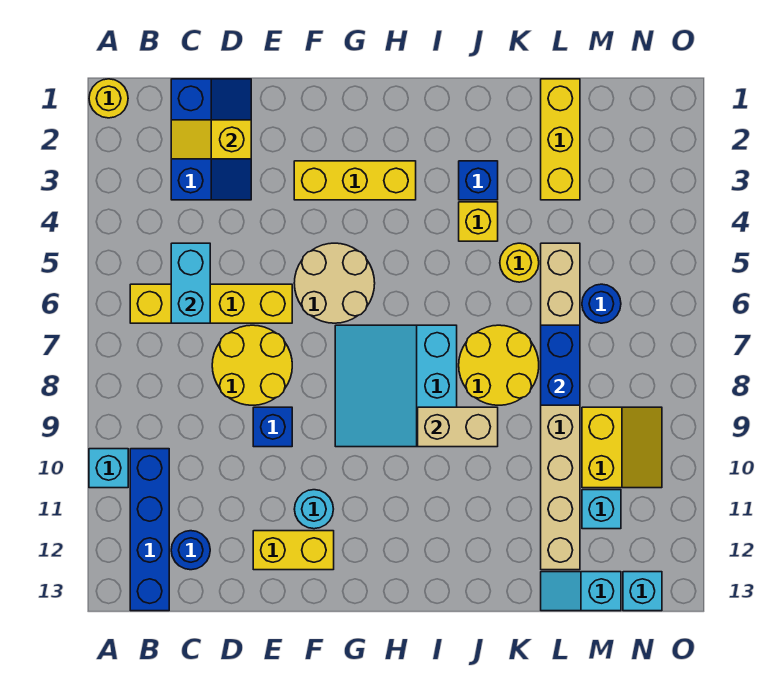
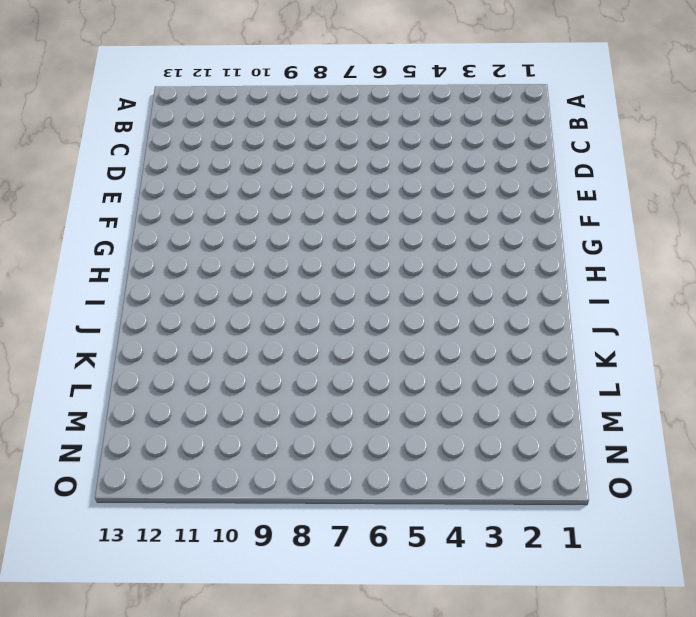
none -> yellow 1x1 round brick [89,79,128,118]
none -> cyan 1x1 brick [89,449,128,488]
none -> yellow 1x4 brick [130,284,292,323]

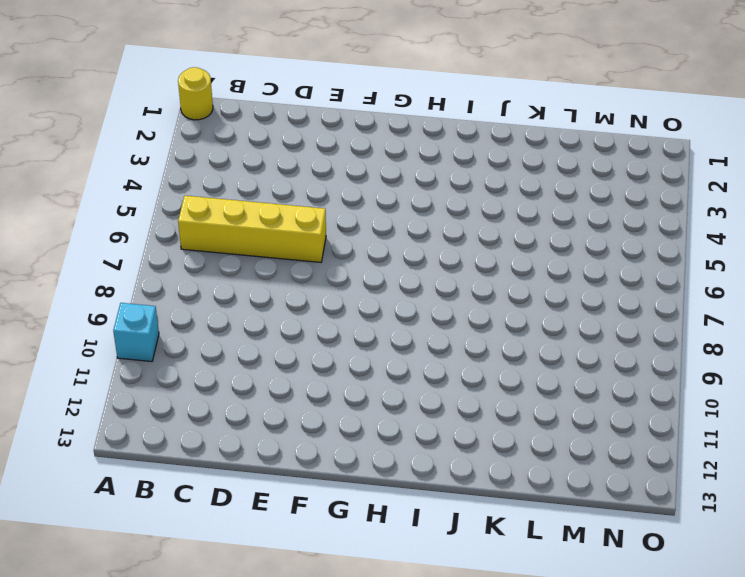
none -> blue 1x4 brick [130,449,169,611]
none -> blue 2x3 slope [171,79,251,200]
none -> blue 1x1 round brick [171,531,210,570]

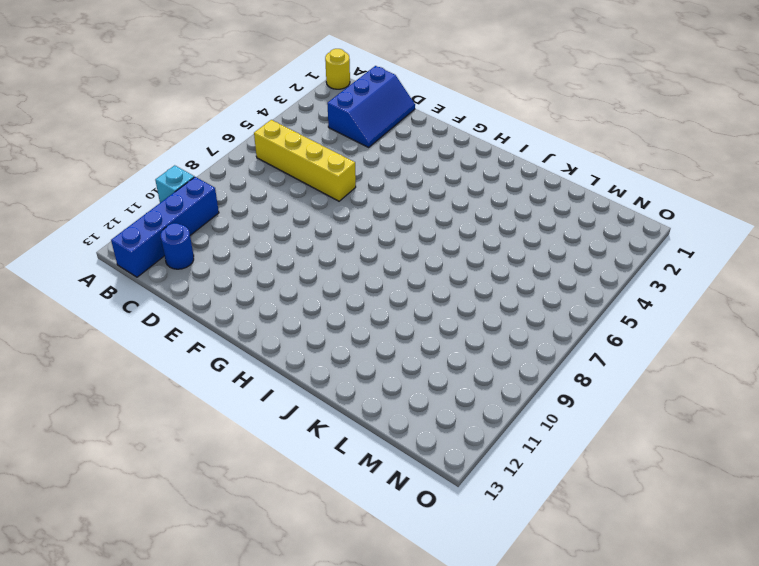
none -> yellow 2x2 round brick [212,325,292,405]
none -> blue 1x1 brick [253,407,292,447]
none -> yellow 1x2 brick [253,531,334,570]

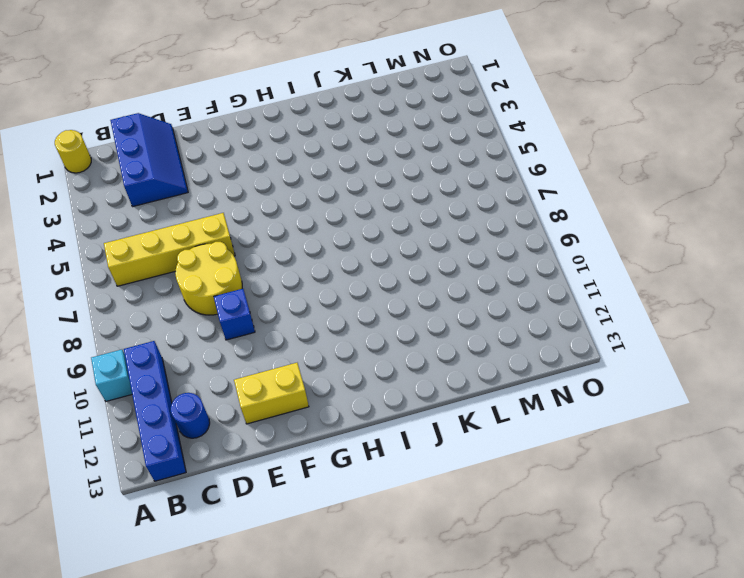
none -> yellow 1x3 brick [294,161,416,200]
none -> tan 2x2 round brick [294,243,375,323]
none -> cyan 1x1 round brick [294,490,333,529]

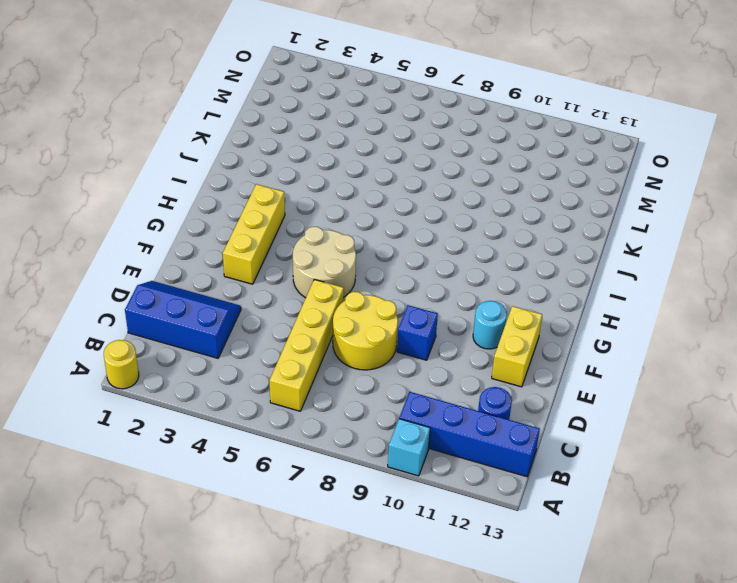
none -> cyan 3x3 slope [335,325,457,447]
none -> blue 1x1 brick [459,161,498,200]
none -> yellow 1x1 brick [459,202,498,241]

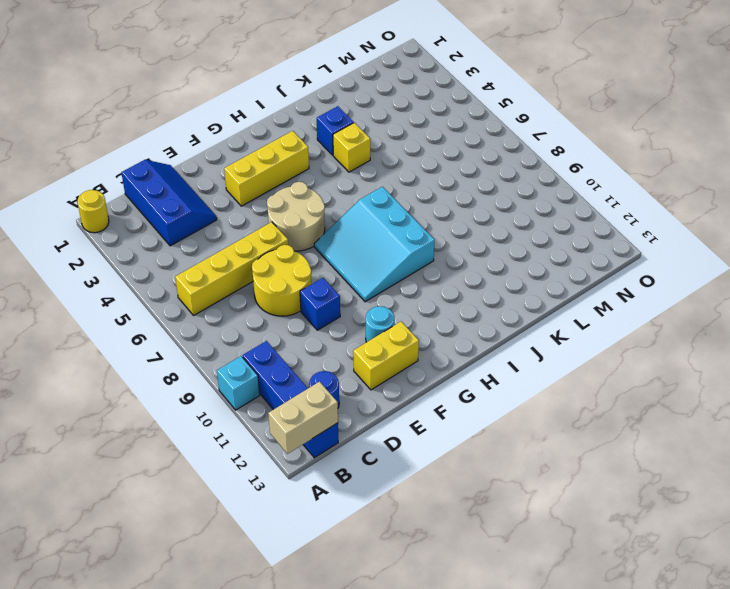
tan 1x2 brick [268,382,338,454] -> tan 1x2 brick moved to [418,407,498,447]
none -> yellow 2x2 round brick [459,325,539,405]
none -> yellow 1x1 round brick [500,243,539,282]
none -> yellow 1x3 brick [541,79,580,200]

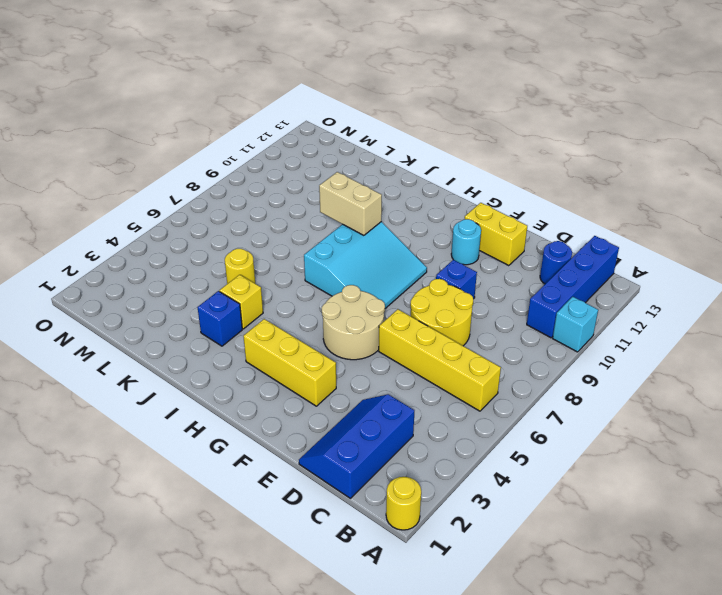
none -> yellow 2x2 round brick [459,325,539,405]
none -> yellow 1x3 brick [541,79,580,200]
none -> tan 1x8 brick [541,243,580,570]

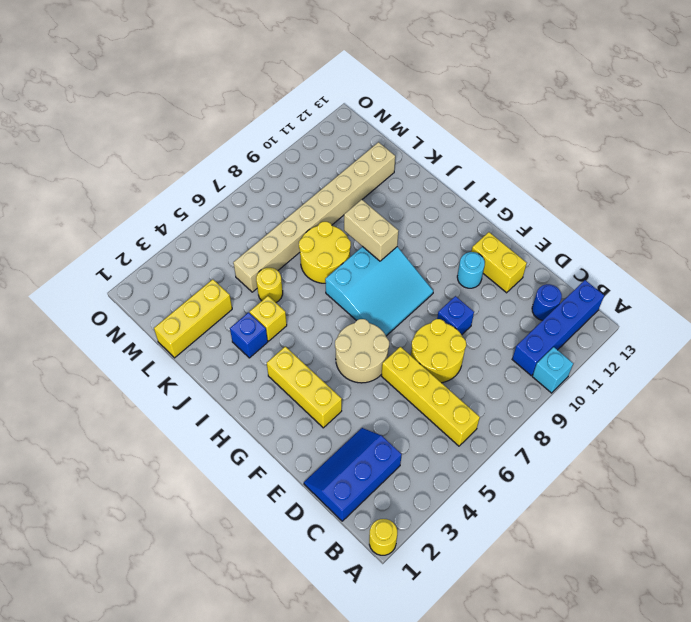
none -> cyan 1x2 slope [541,572,621,611]
none -> blue 1x1 round brick [582,284,621,323]
none -> yellow 2x2 slope [582,407,662,488]

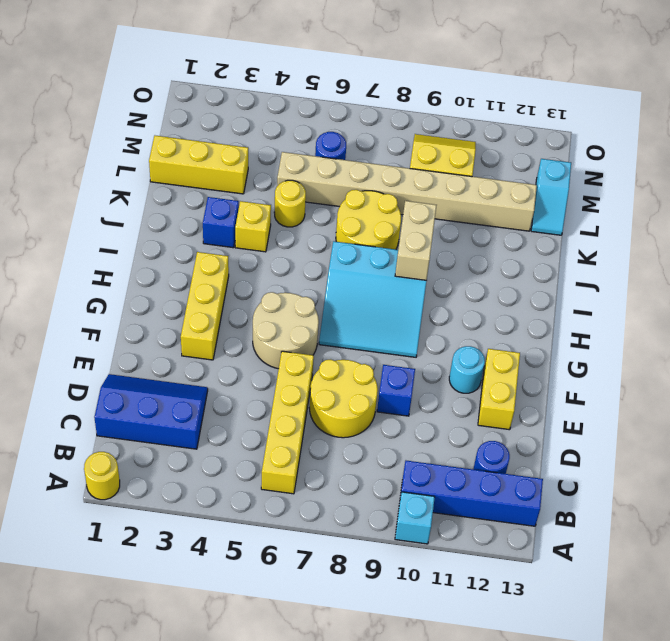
none -> cyan 1x1 brick [582,490,621,529]
none -> cyan 1x1 brick [623,572,662,611]
none -> yellow 1x2 slope [171,120,251,159]

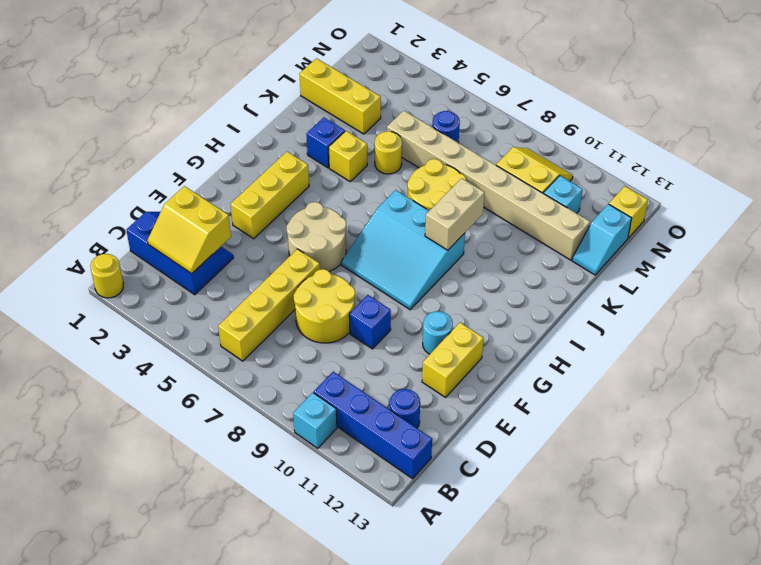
yellow 2x2 slope [147,186,231,274] -> yellow 1x2 slope [171,120,251,159]
yellow 1x1 brick [609,186,648,238] -> cyan 1x1 brick [623,572,662,611]
none -> cyan 1x2 brick [171,243,210,323]
none -> blue 1x2 brick [541,325,580,405]

